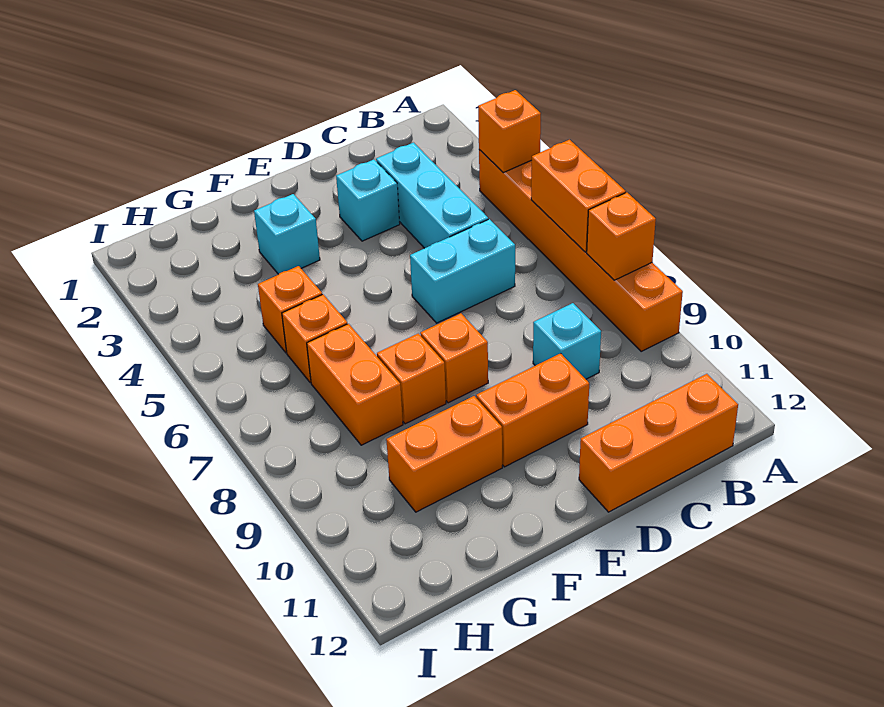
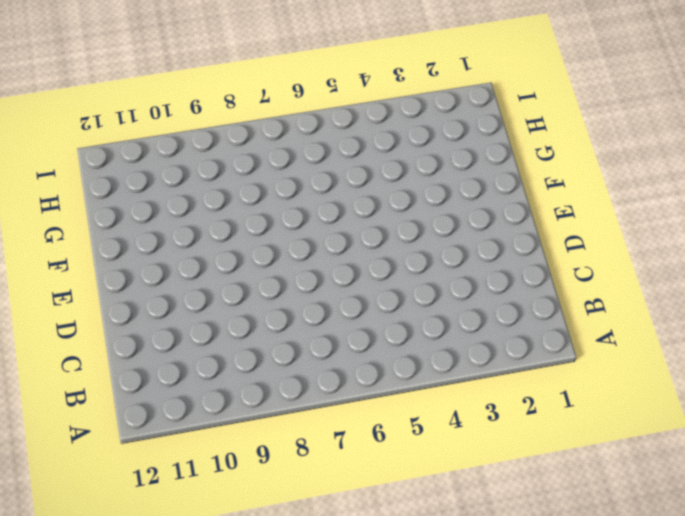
none -> orange 1x6 brick [479,150,683,351]
none -> orange 1x3 brick [579,374,738,512]
none -> cyan 1x3 brick [376,143,488,248]

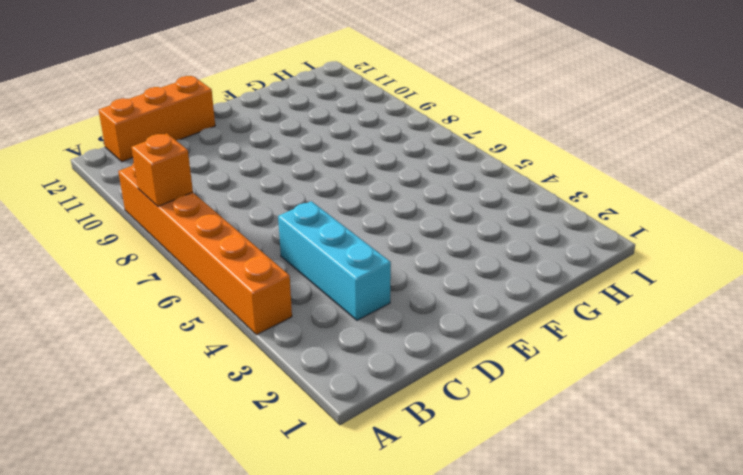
none -> cyan 1x2 brick [410,219,515,323]
none -> cyan 1x1 brick [533,303,601,379]
none -> cyan 1x1 brick [336,160,400,241]

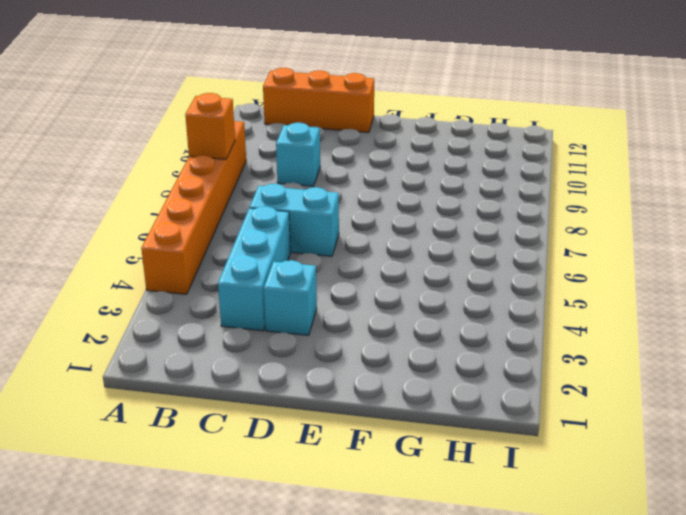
none -> orange 1x2 brick [476,353,589,467]
none -> orange 1x1 brick [420,313,488,403]
none -> cyan 1x1 brick [254,194,320,274]

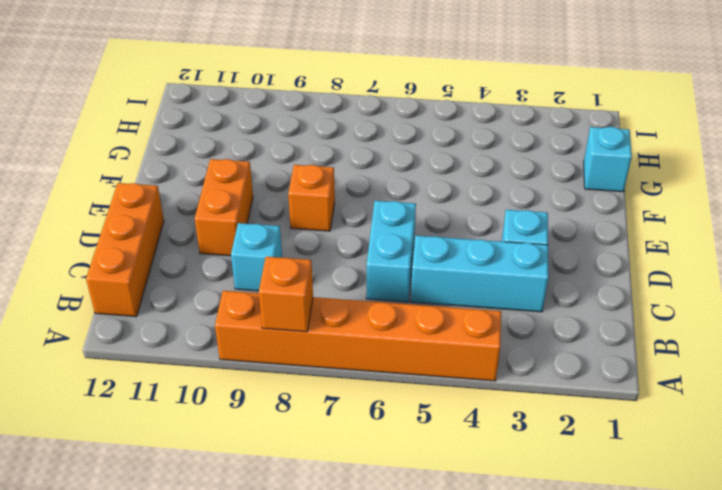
cyan 1x1 brick [584,127,632,192] -> cyan 1x1 brick moved to [254,194,320,274]
none -> orange 1x1 brick [377,334,446,424]
none -> orange 1x2 brick [386,396,502,512]
none -> orange 1x1 brick [258,266,322,353]

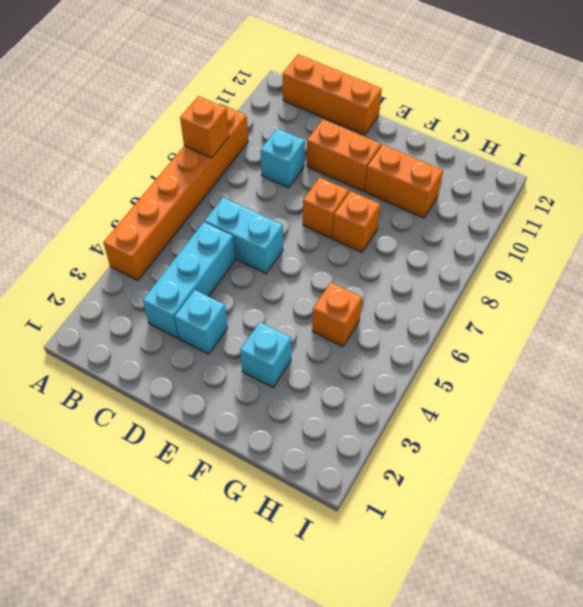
none -> orange 1x1 brick [282,294,347,383]
none -> orange 1x2 brick [307,324,403,445]
none -> orange 1x1 brick [478,90,541,173]

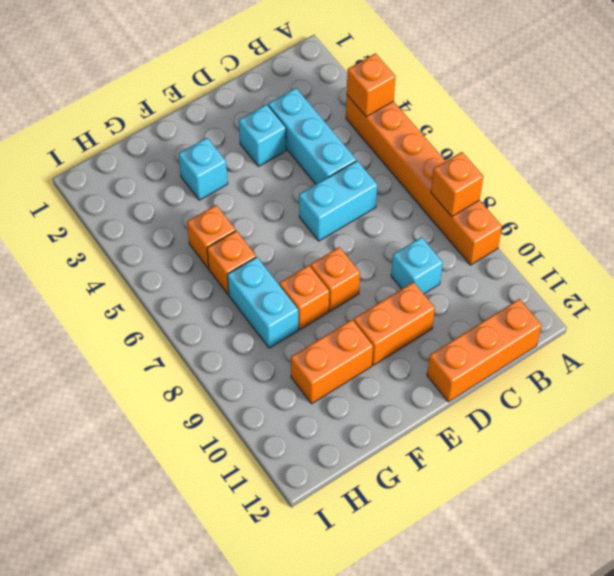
cyan 1x2 brick [227,257,298,348] -> orange 1x2 brick [307,324,403,445]
none -> orange 1x2 brick [531,140,626,252]

